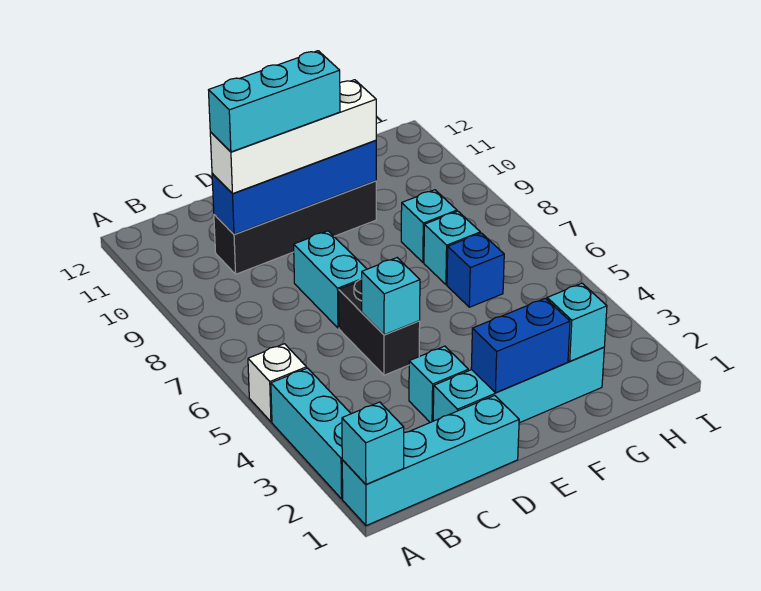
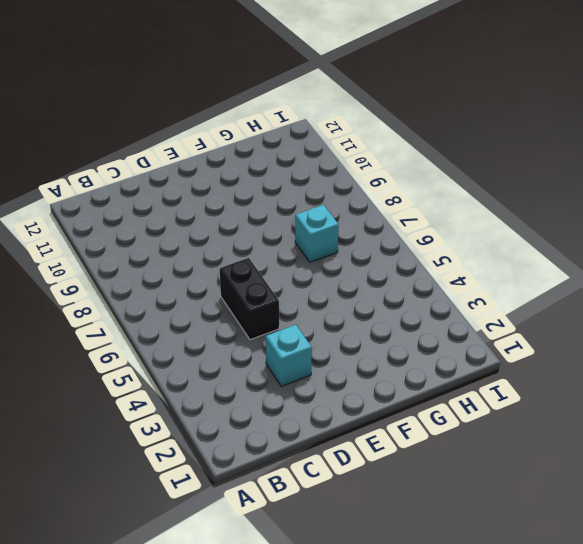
none -> cyan 1x4 brick [342,395,519,526]
none -> cyan 1x3 brick [271,368,351,499]
none -> white 1x1 brick [248,344,307,422]

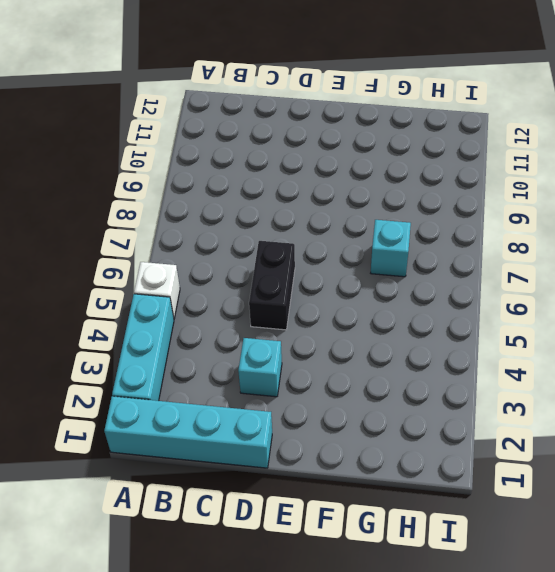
none -> black 1x4 brick [214,181,376,274]
none -> cyan 1x4 brick [433,347,604,423]
none -> cyan 1x2 brick [294,231,367,328]

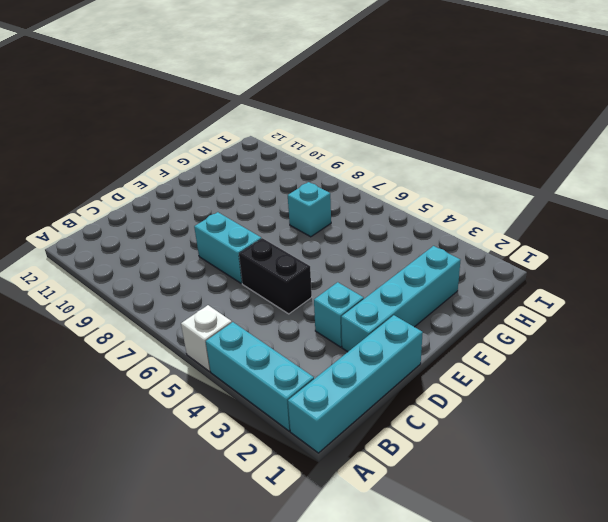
none -> black 1x4 brick [214,181,376,274]
none -> blue 1x1 brick [447,233,504,307]
none -> cyan 1x1 brick [401,190,457,262]

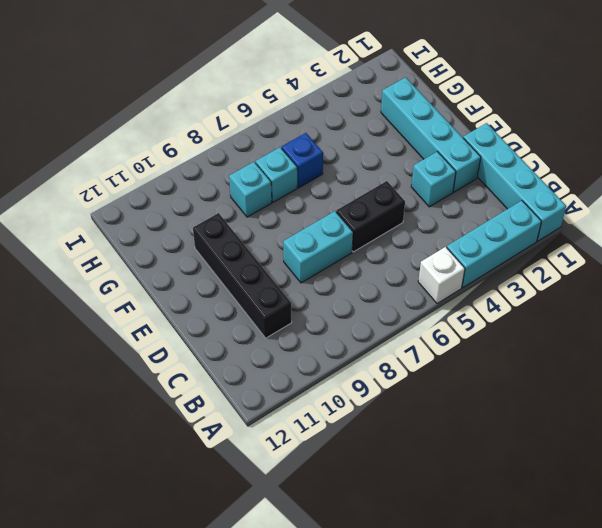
none -> cyan 1x1 brick [342,402,404,485]
none -> blue 1x4 brick [212,140,376,235]
none -> cyan 1x1 brick [362,258,420,335]

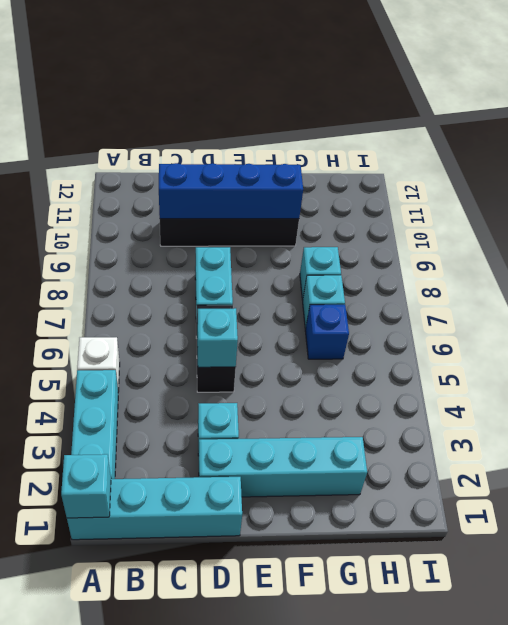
none -> blue 1x2 brick [471,298,570,393]
none -> cyan 1x1 brick [547,283,607,361]
none -> white 1x4 brick [210,80,376,194]

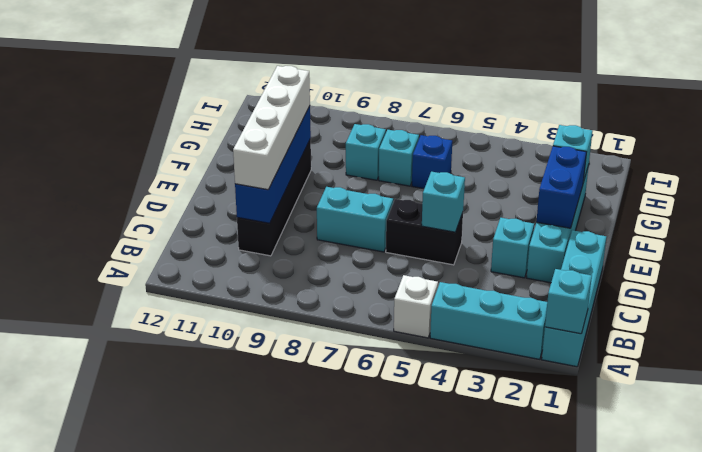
none -> cyan 1x3 brick [209,51,340,152]

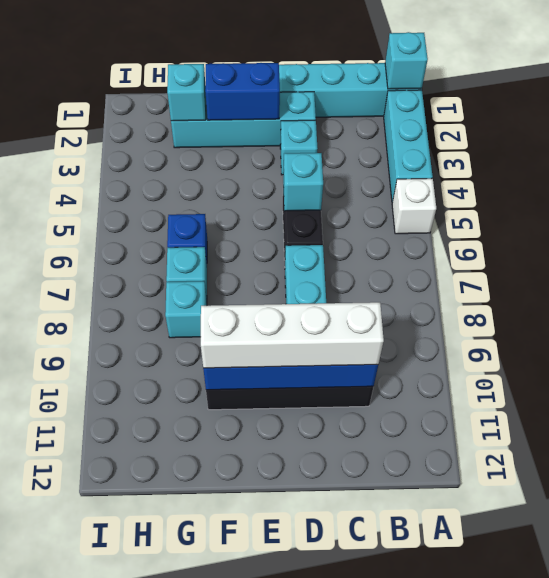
none -> cyan 1x3 brick [209,51,340,152]

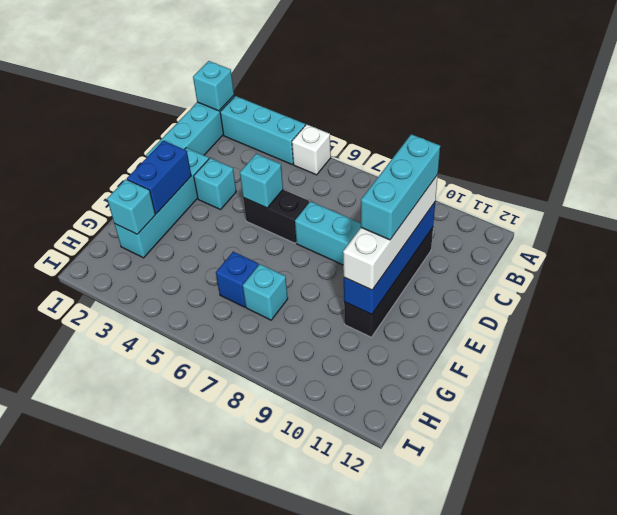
none -> cyan 1x1 brick [401,190,457,262]

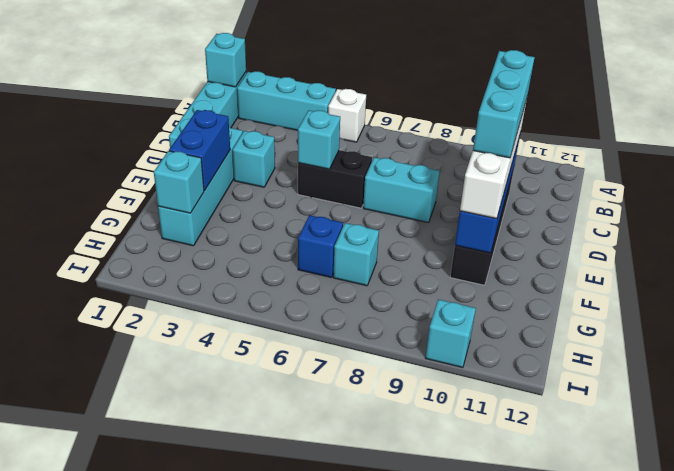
cyan 1x1 brick [426,299,476,368] -> cyan 1x1 brick moved to [401,190,457,262]

